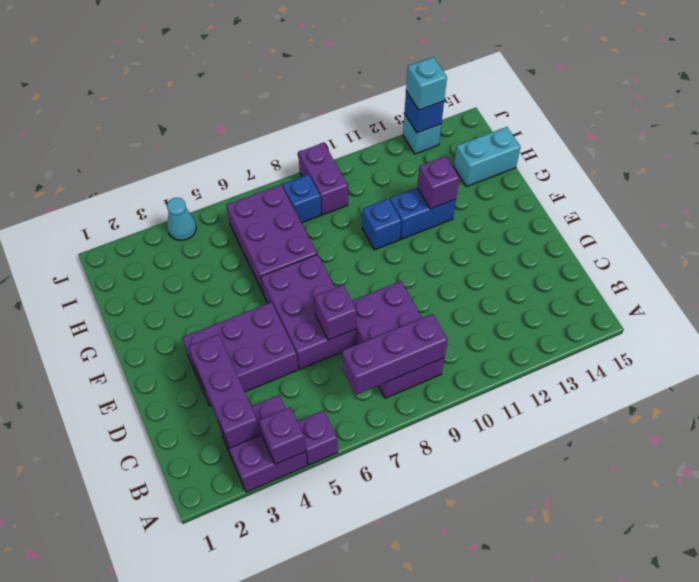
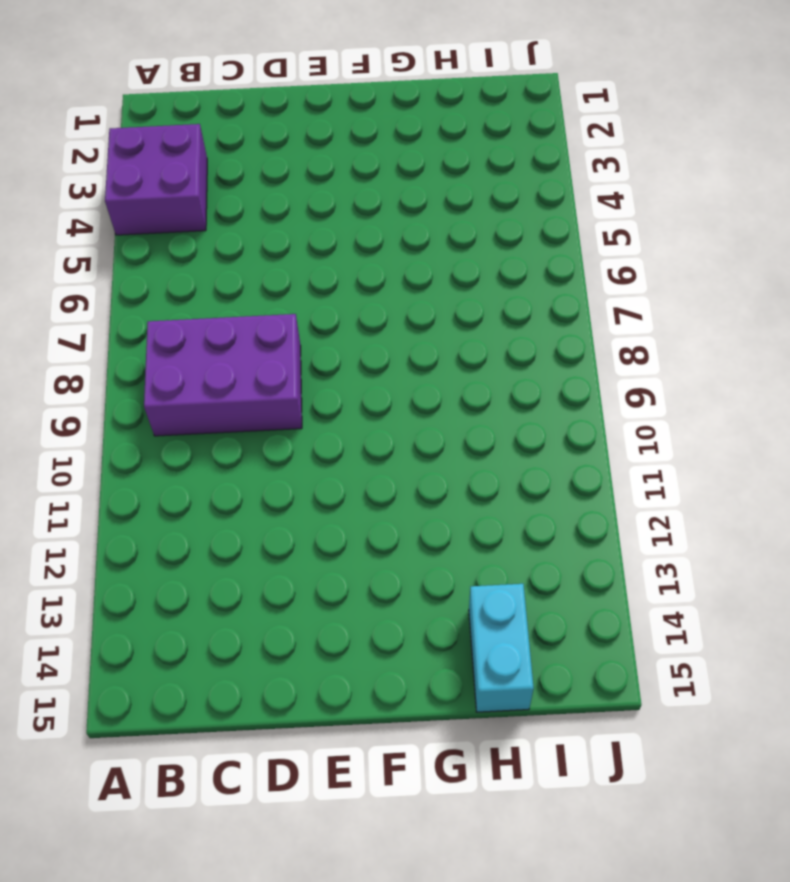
none -> purple 1x1 brick [297,410,338,465]
none -> purple 2x3 brick [182,302,298,406]
none -> purple 2x3 brick [261,254,356,369]

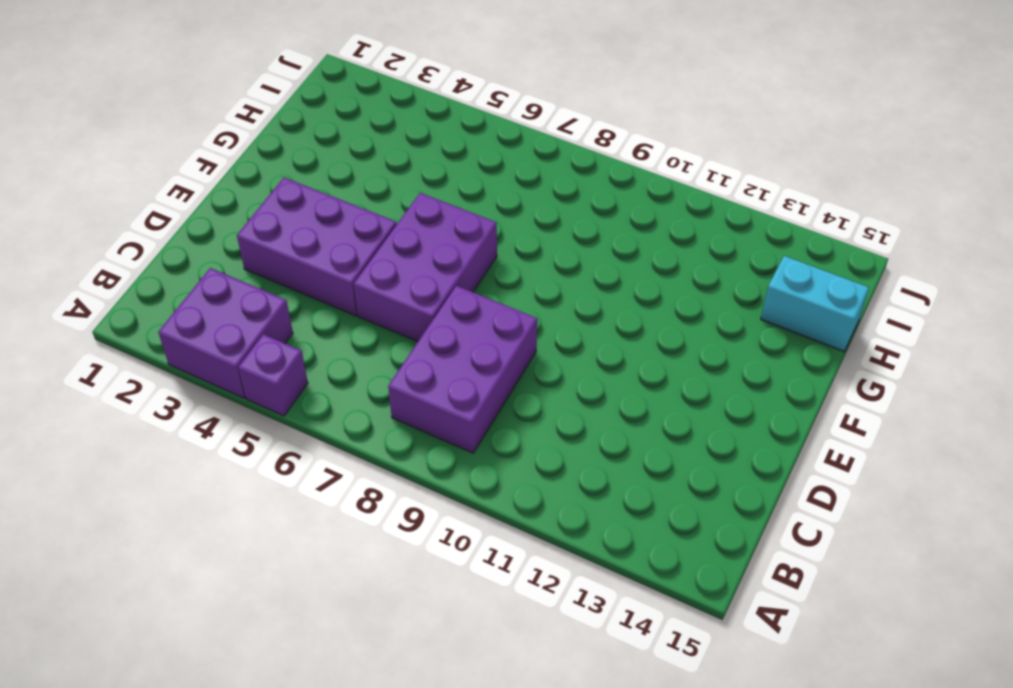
none -> purple 2x3 brick [227,185,317,292]
none -> blue 1x1 brick [362,199,401,250]
none -> blue 1x2 brick [390,188,456,239]

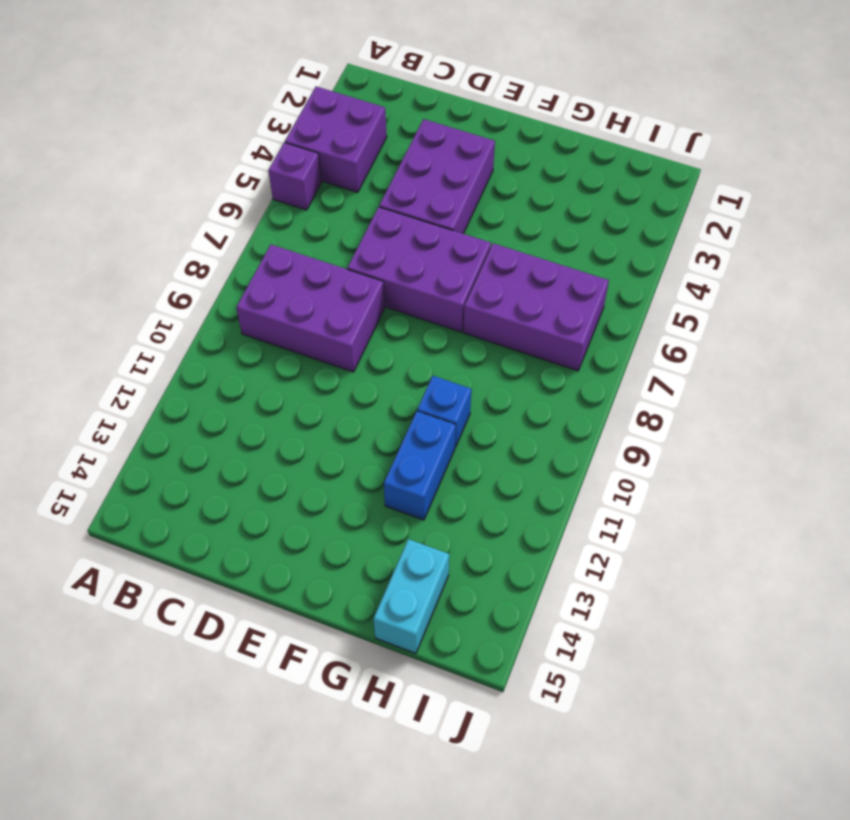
none -> blue 1x1 brick [283,174,321,223]
none -> purple 1x2 brick [298,143,348,215]
none -> cyan 1x1 cone [167,198,196,240]

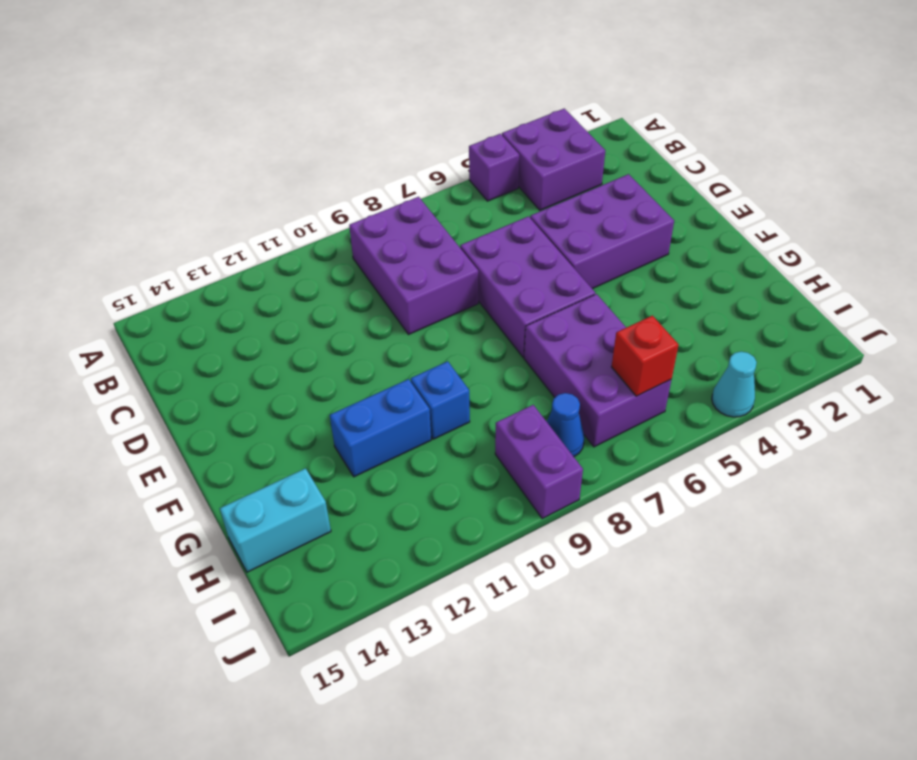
red 1x1 brick [612,316,678,396] -> none
blue 1x1 cone [547,393,584,457] -> blue 1x1 brick [283,174,321,223]
none -> cyan 1x1 brick [403,114,441,154]
none -> purple 1x1 brick [259,407,306,464]
none -> purple 1x3 brick [189,334,260,448]

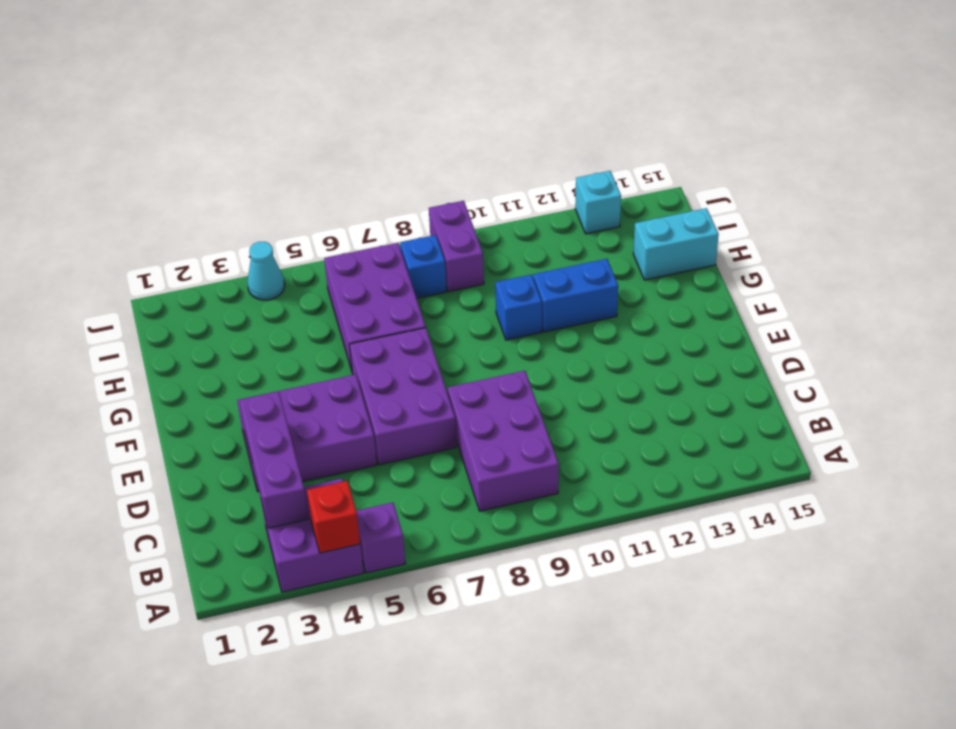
red 1x1 brick [307,481,360,553] -> purple 1x1 brick [259,407,306,464]
none -> purple 1x3 brick [342,314,448,395]
none -> purple 1x1 brick [314,285,357,340]
none -> purple 1x1 brick [417,156,459,209]

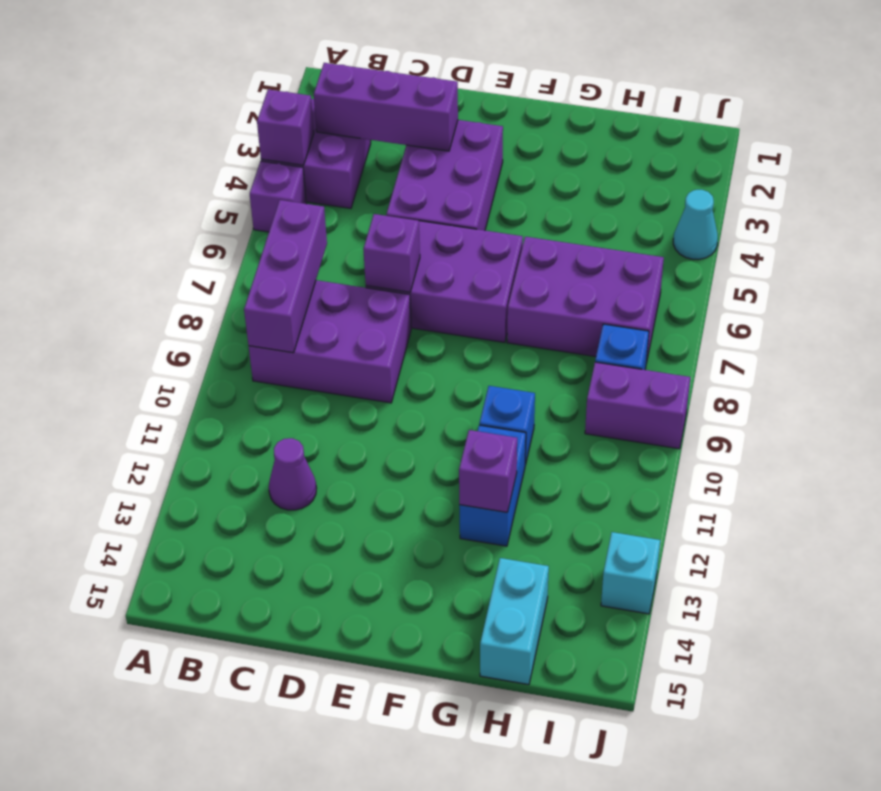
purple 1x1 cone [269,438,317,510] -> none
none -> blue 1x1 brick [404,91,444,133]
none -> cyan 1x1 brick [406,57,447,110]

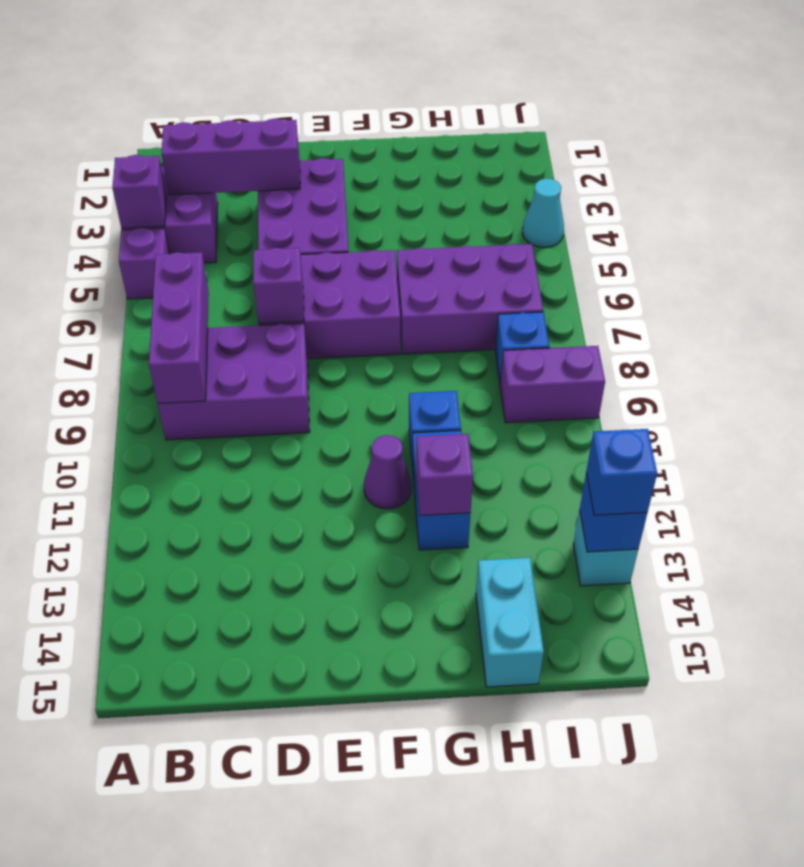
purple 1x1 cone [364,435,412,509] -> none
blue 1x1 brick [586,429,657,515] -> cyan 1x1 brick [406,57,447,110]

